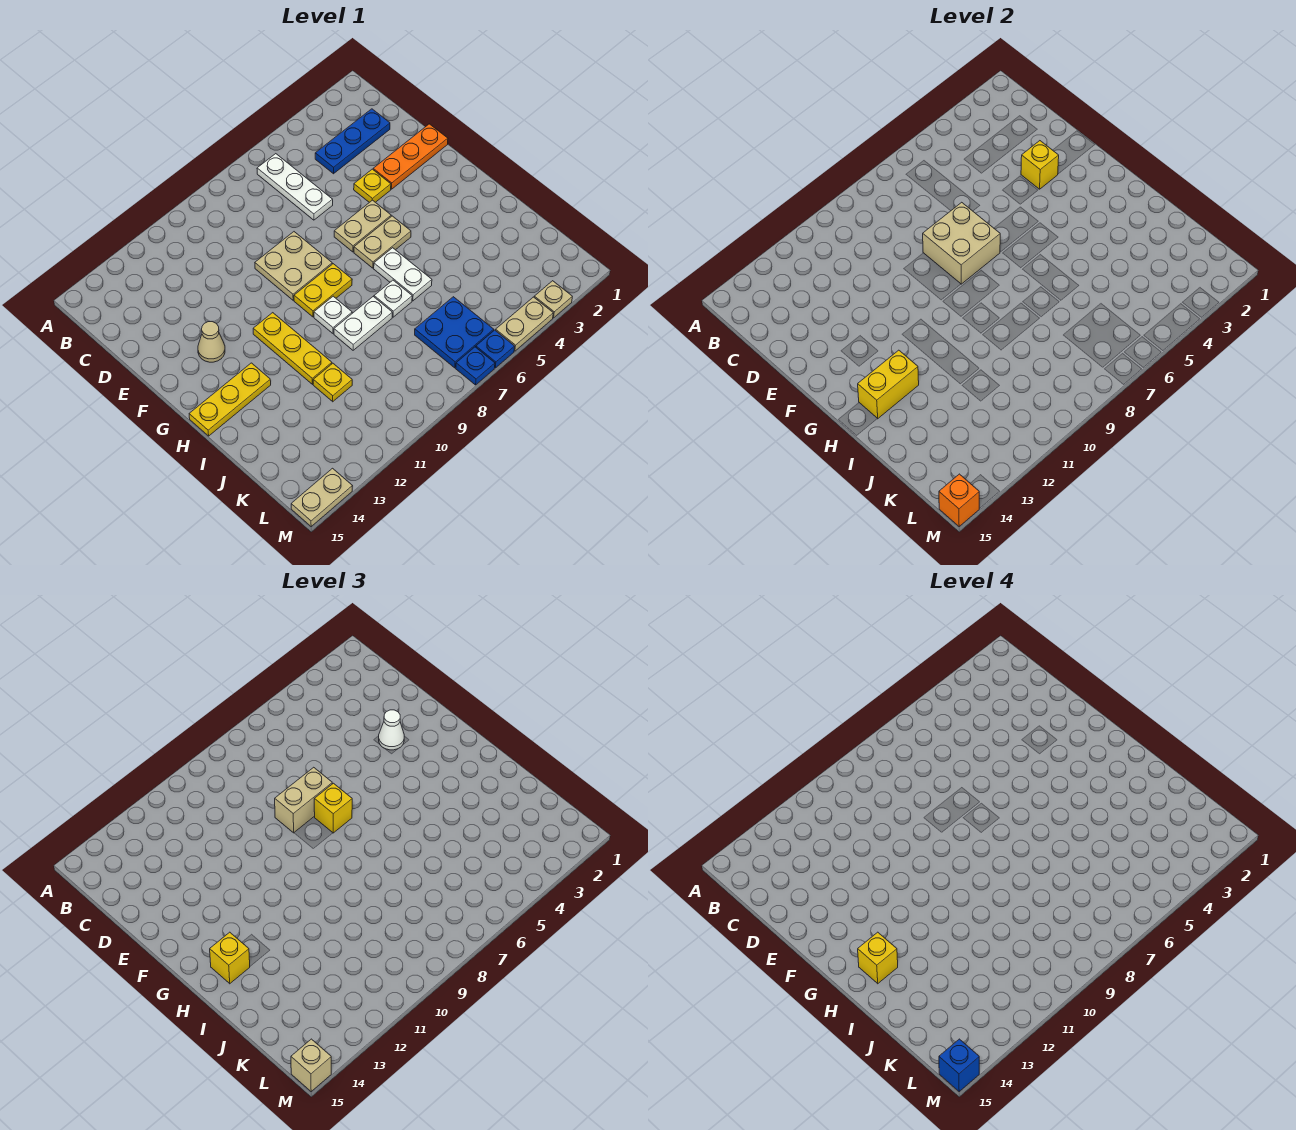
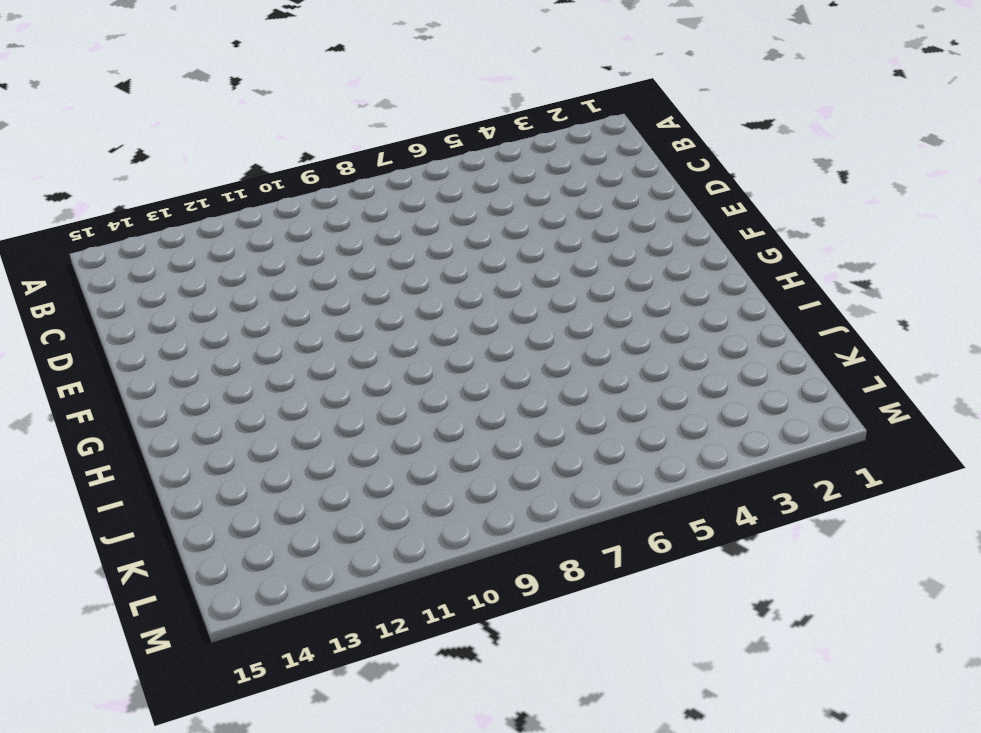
none -> white 1x3 plate [257,154,333,220]
none -> blue 1x3 plate [315,109,390,174]
none -> orange 1x3 plate [373,124,448,189]
none -> yellow 1x1 plate [354,169,391,202]

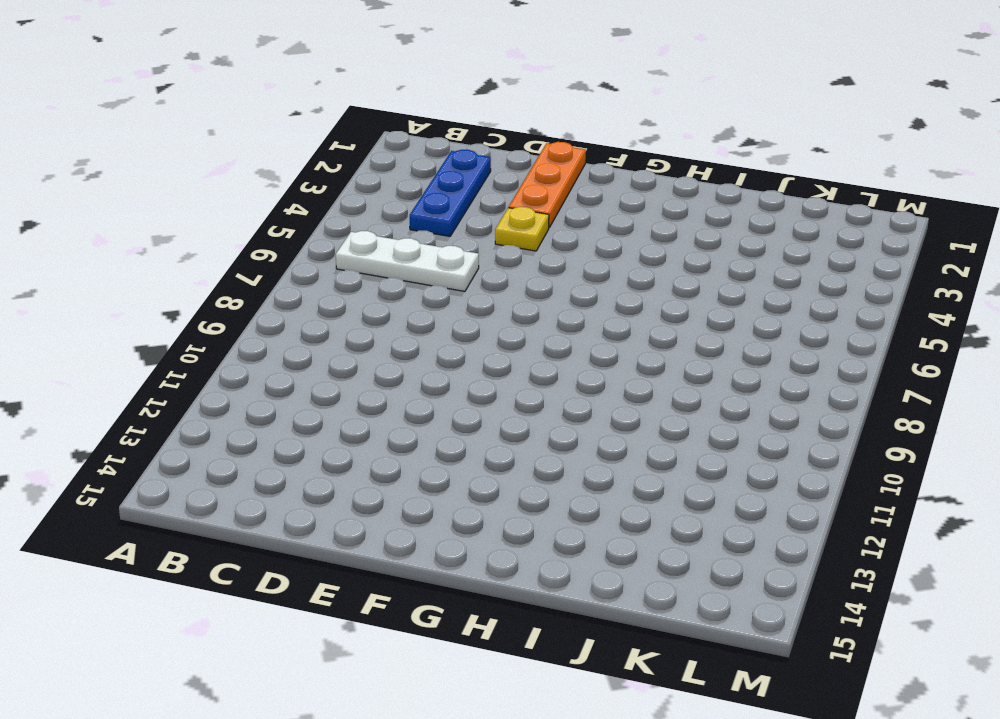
none -> tan 2x2 plate [255,232,332,300]
none -> tan 1x2 plate [334,200,391,252]
none -> tan 1x1 cone [198,322,225,362]
none -> tan 1x2 plate [354,216,411,268]

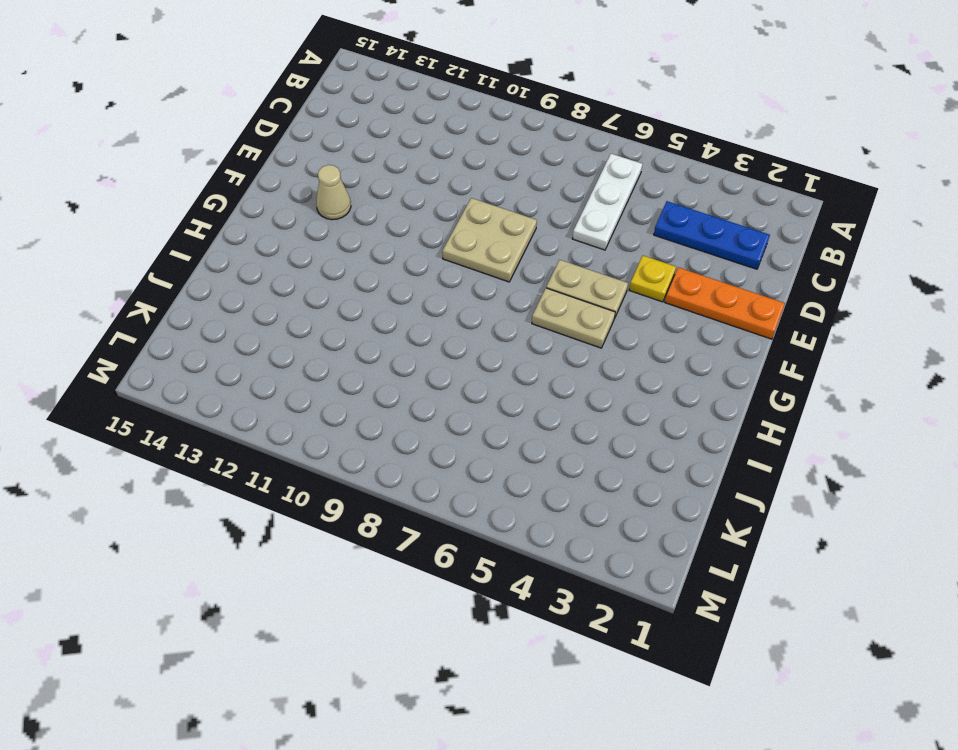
none -> yellow 1x2 plate [294,264,352,317]
none -> yellow 1x3 plate [253,313,332,384]
none -> white 1x2 plate [374,248,432,301]
none -> white 1x1 plate [314,296,352,333]

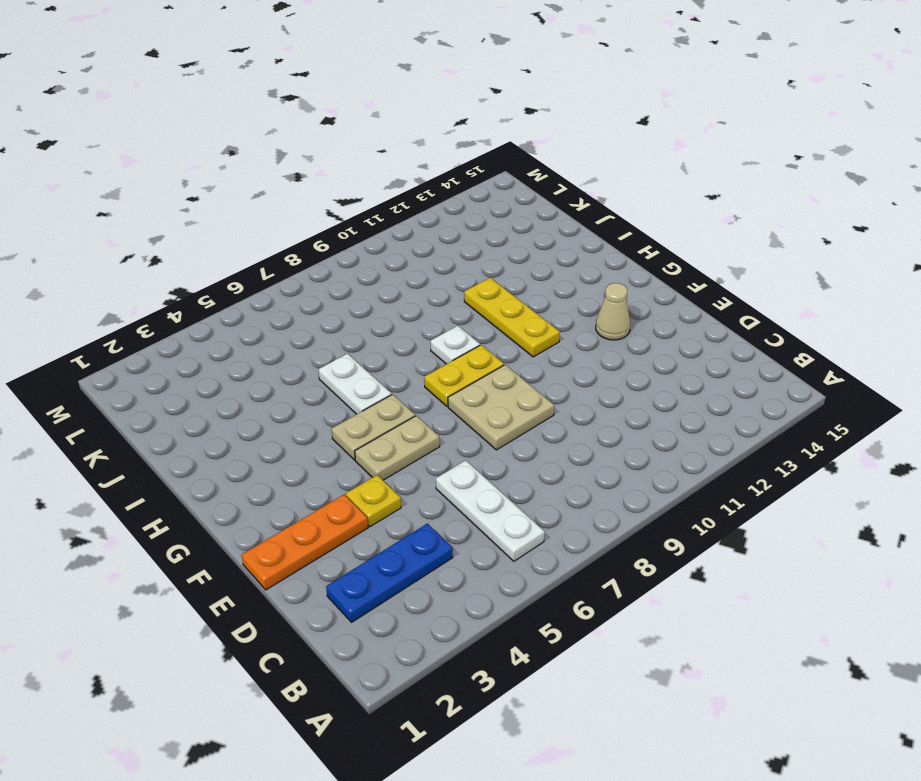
none -> yellow 1x3 plate [189,363,271,436]
none -> white 1x1 plate [374,280,412,317]
none -> white 1x2 plate [334,297,392,350]
none -> yellow 1x1 plate [313,363,352,402]

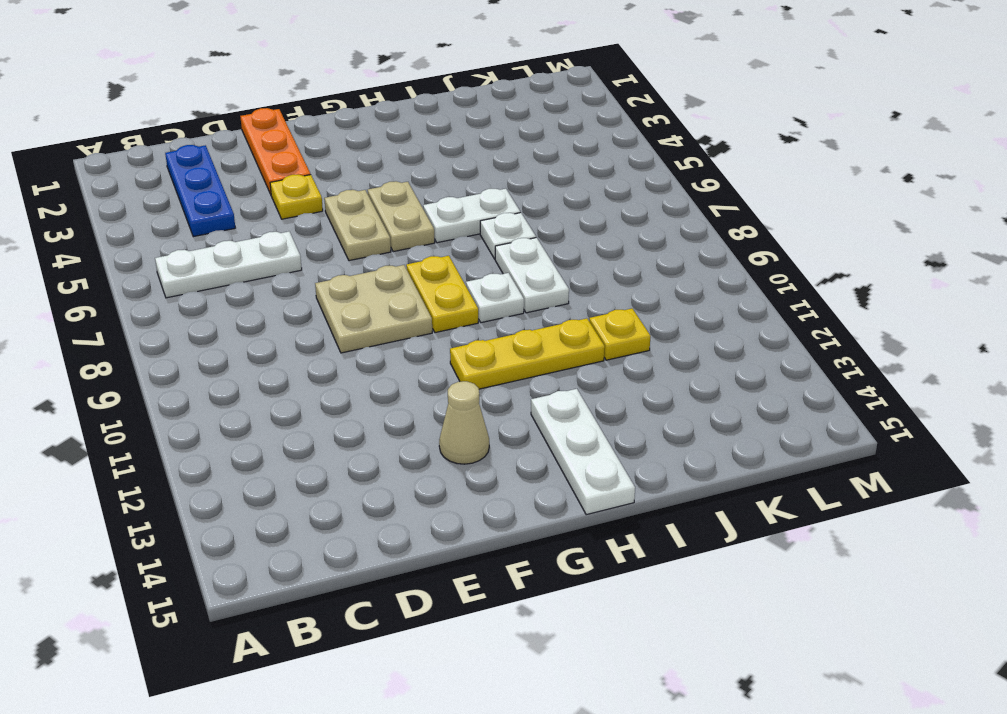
white 1x3 plate [531,389,635,515] -> yellow 1x3 plate [189,363,271,436]
none -> blue 2x2 plate [415,297,494,368]
none -> tan 1x1 plate [534,281,572,318]
none -> tan 1x2 plate [496,297,553,351]
none -> blue 1x1 plate [476,330,515,368]

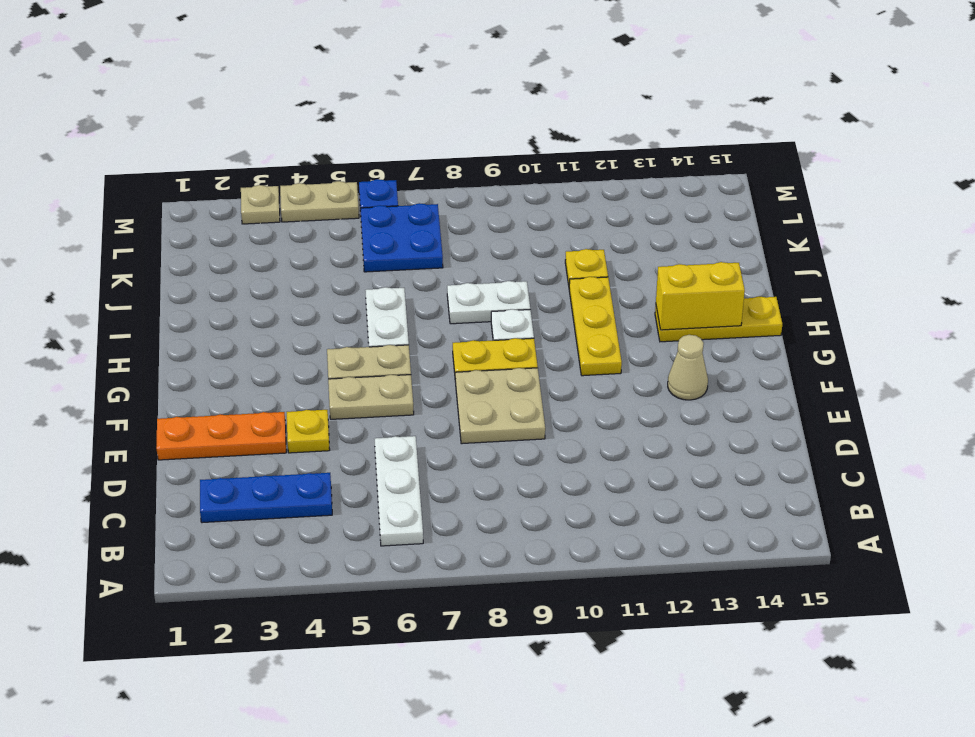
none -> white 1x1 plate [374,280,412,317]
none -> blue 1x1 plate [456,347,495,385]
none -> tan 1x2 plate [291,468,352,527]
none -> yellow 1x1 brick [1021,141,1059,189]

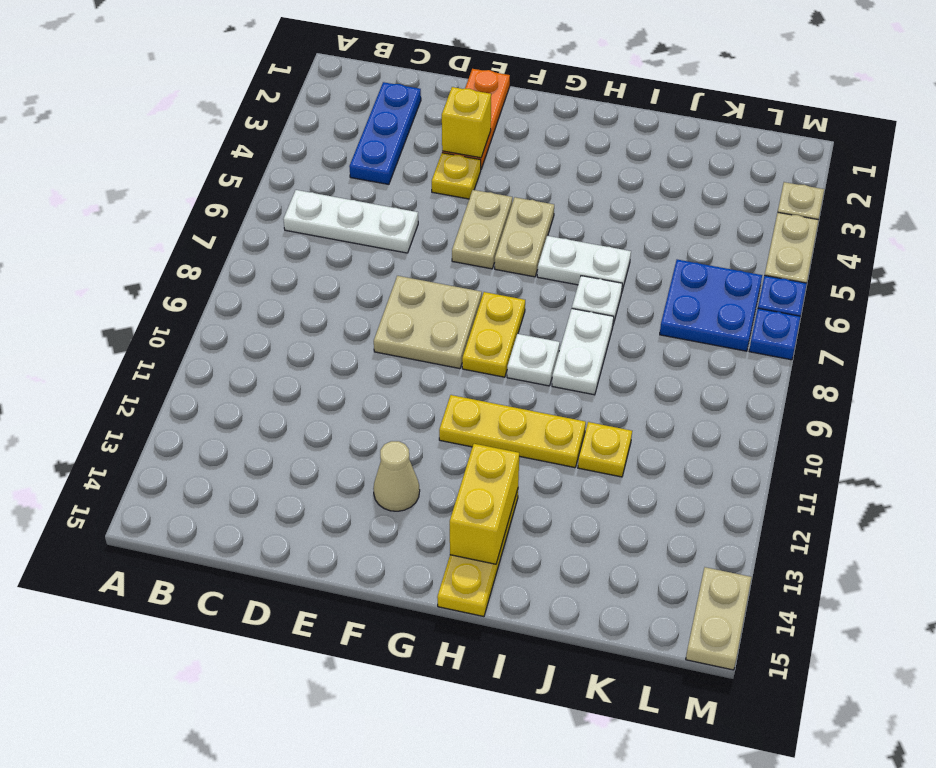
none -> tan 2x2 brick [923,202,1000,284]
none -> orange 1x1 brick [939,474,979,527]
none -> white 1x1 cone [379,710,404,750]
none -> tan 1x2 brick [275,767,332,833]

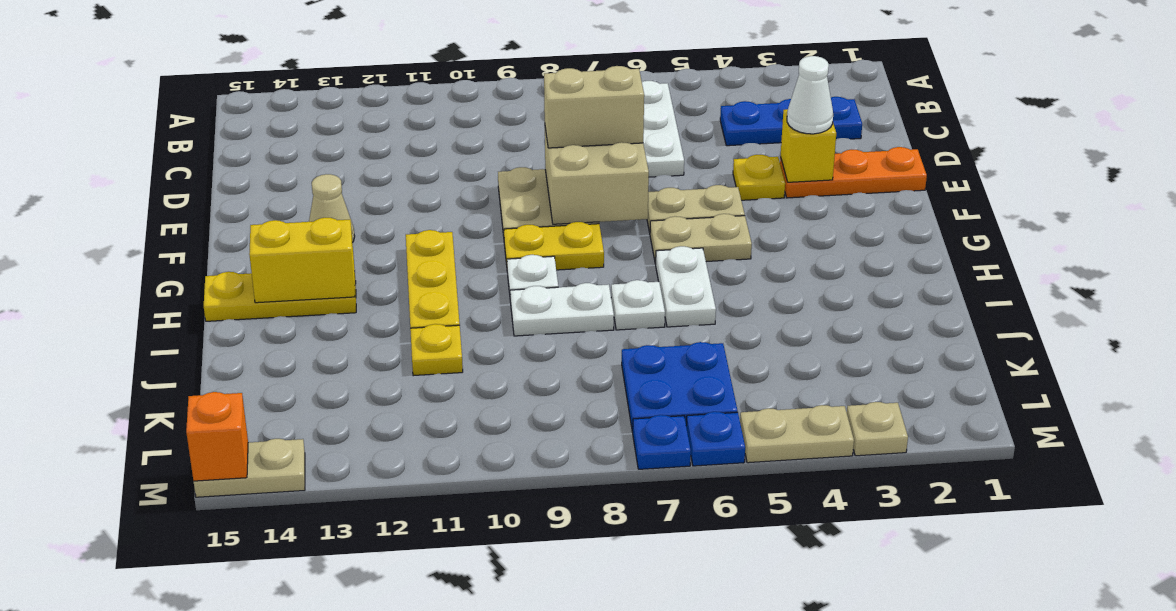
none -> yellow 1x1 brick [314,783,352,833]
none -> yellow 1x1 brick [210,932,250,984]
none -> tan 1x1 brick [291,1039,331,1092]
none -> yellow 1x1 brick [858,932,898,984]

